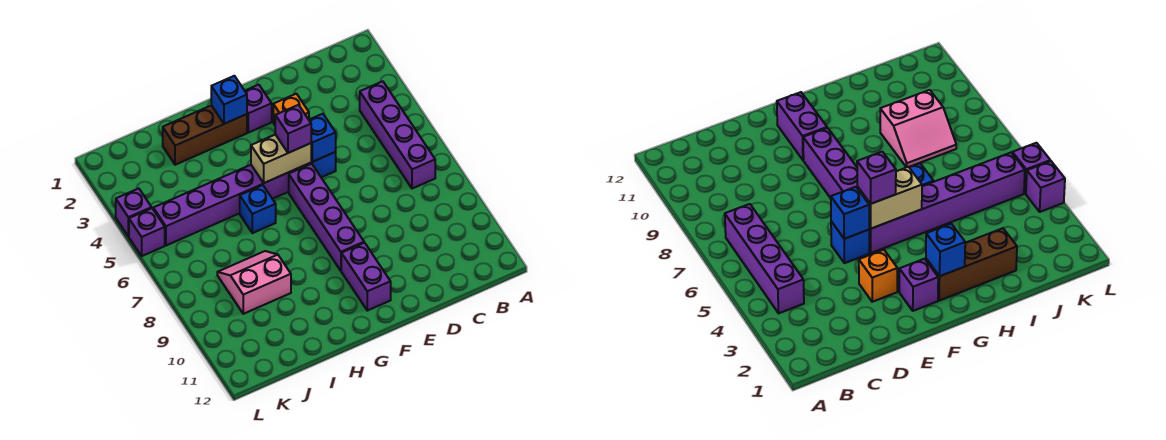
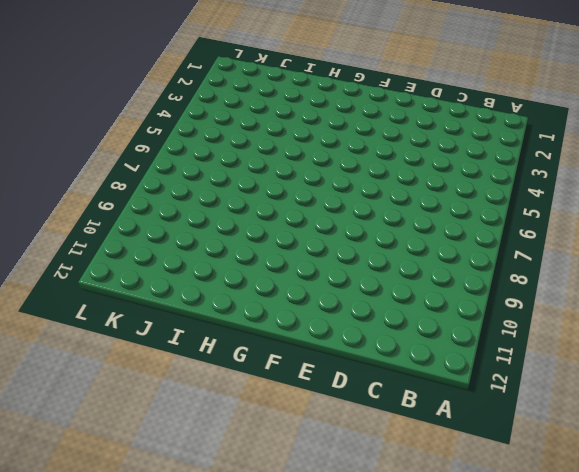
none -> purple 1x4 brick [360,81,435,189]
none -> orange 1x1 brick [273,94,309,125]
none -> blue 1x1 brick [311,152,336,177]

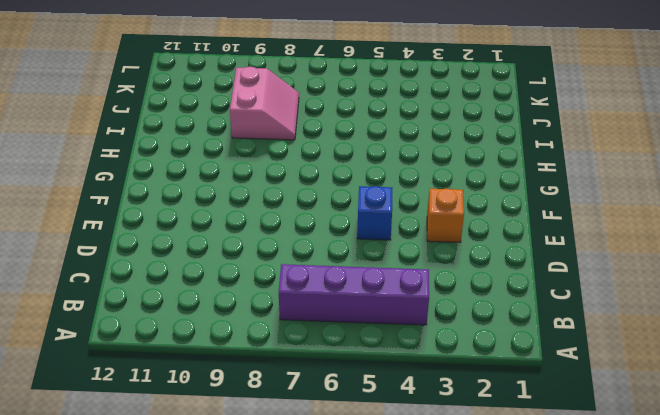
none -> purple 1x1 brick [245,85,272,133]
none -> purple 1x6 brick [153,163,311,245]
none -> purple 1x4 brick [289,164,364,271]

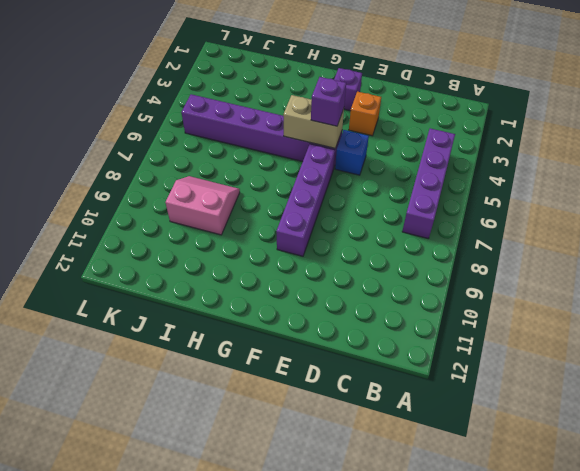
none -> purple 1x2 brick [341,243,391,311]
none -> brown 1x3 brick [163,105,247,165]
none -> blue 1x1 brick [240,185,276,233]

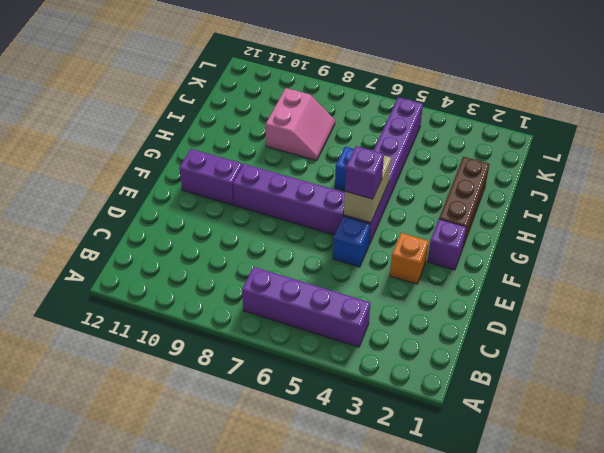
none -> purple 1x1 brick [116,189,152,236]
none -> purple 1x1 brick [129,208,165,256]
none -> blue 1x1 brick [309,114,336,162]

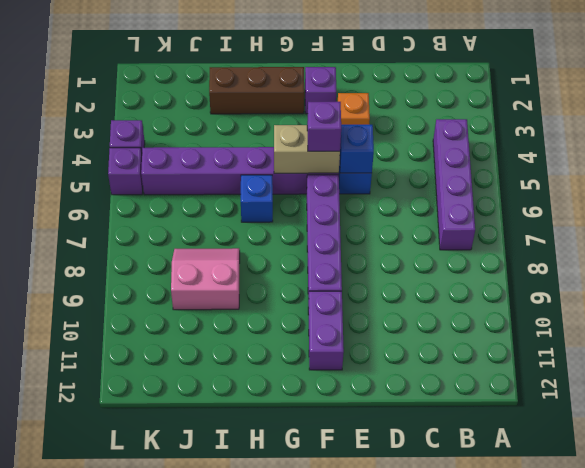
none -> blue 1x1 brick [211,76,247,124]

